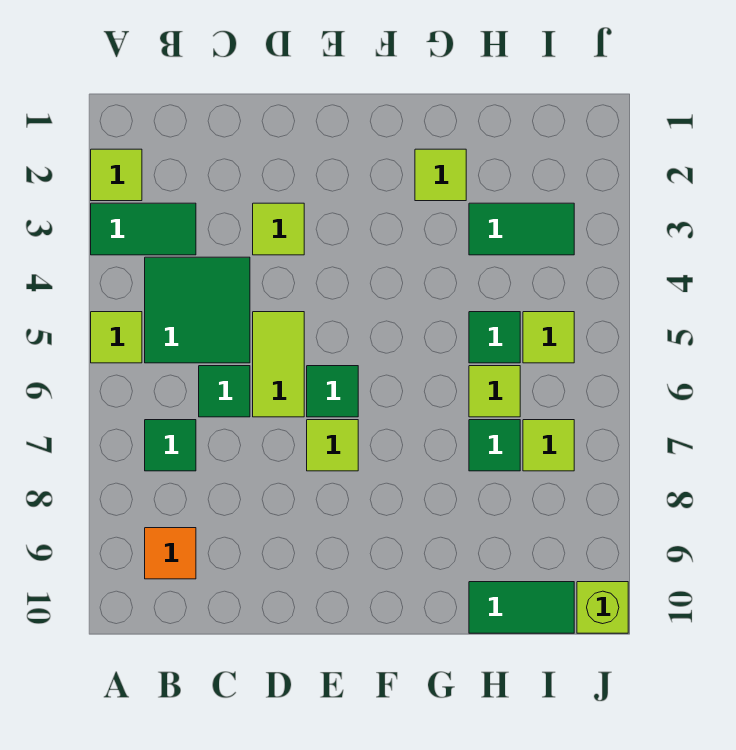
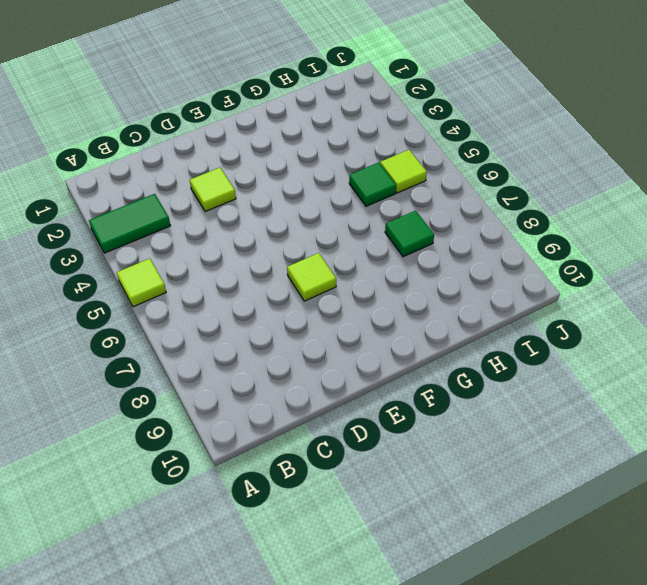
none -> lime 1x1 tile [91,149,142,201]
none -> green 2x2 tile [145,257,250,363]
none -> green 1x1 tile [145,420,196,471]

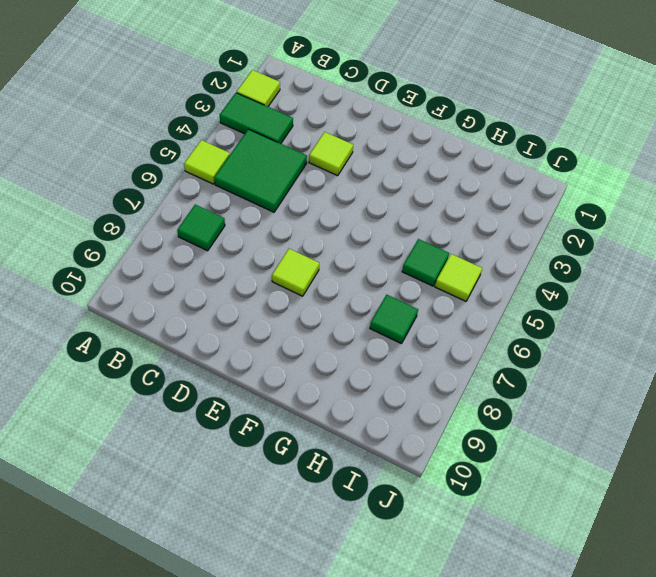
none -> orange 1x1 tile [145,528,196,579]
none -> green 1x1 tile [199,366,250,417]
none -> lime 1x2 tile [253,312,304,417]

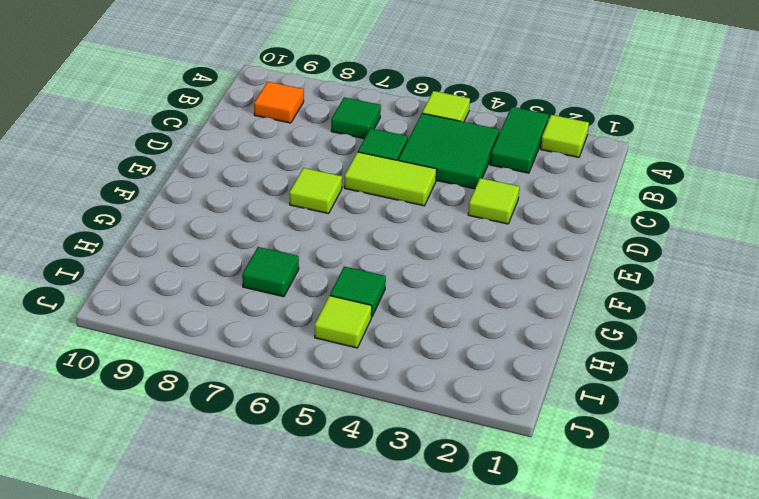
none -> green 1x1 tile [307,366,358,417]
none -> lime 1x1 tile [415,149,466,201]
none -> green 1x2 tile [469,203,574,255]

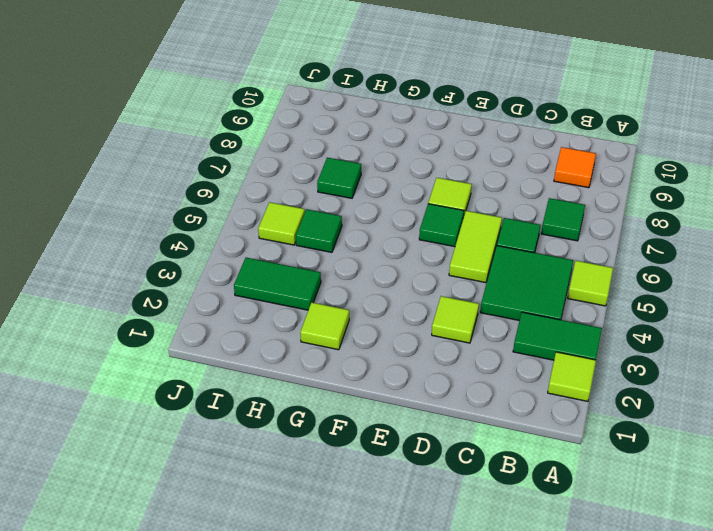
none -> lime 1x1 tile [469,366,520,417]
none -> green 1x2 tile [469,582,574,633]
none -> lime 1x1 tile [523,420,574,471]

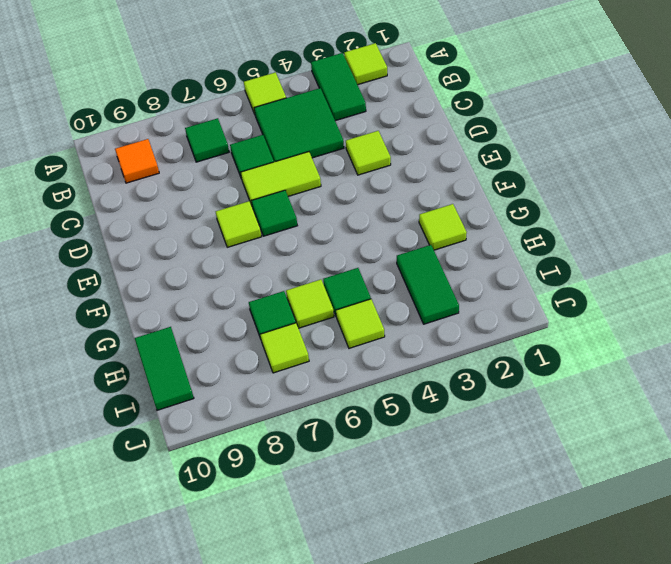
none -> lime 1x1 brick [577,582,628,633]

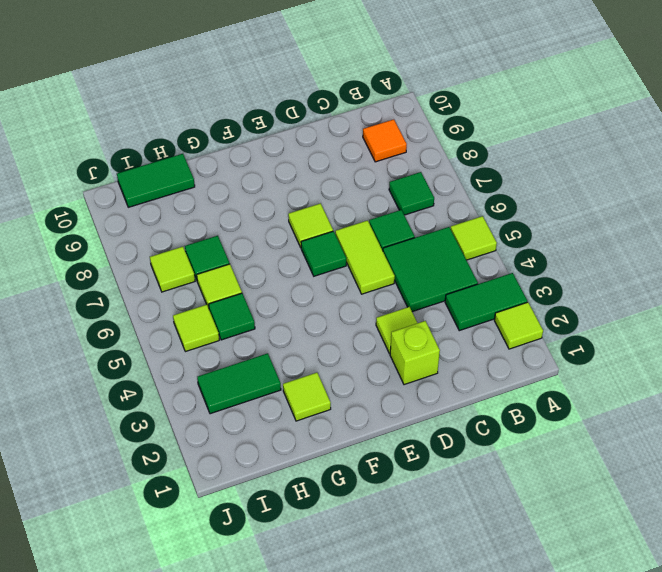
lime 1x1 brick [390,321,440,385] -> lime 1x1 brick moved to [577,582,628,633]

